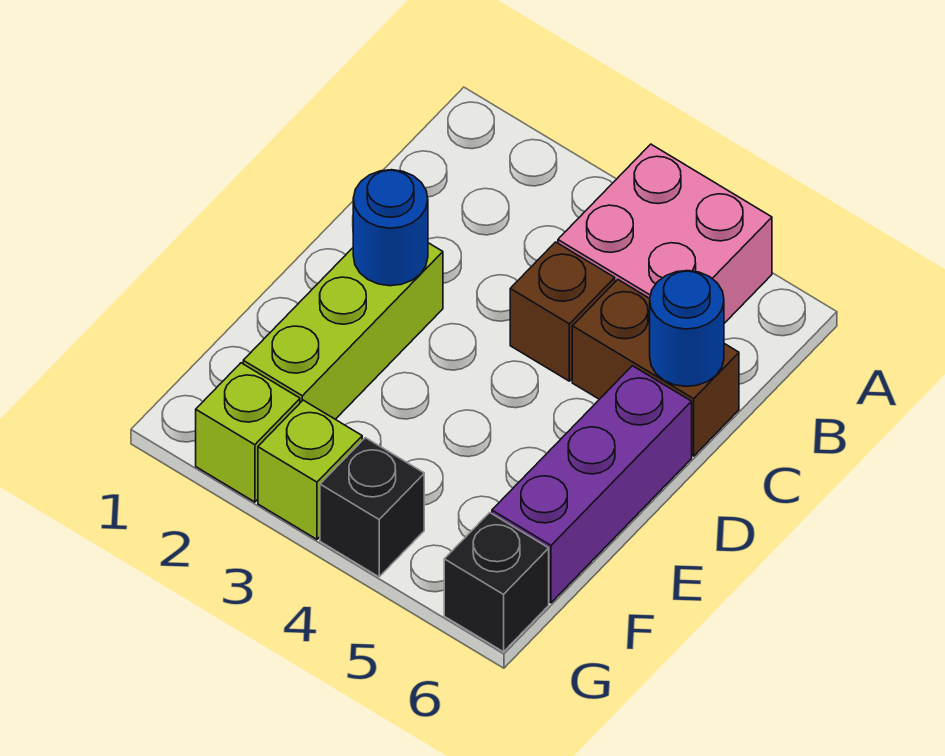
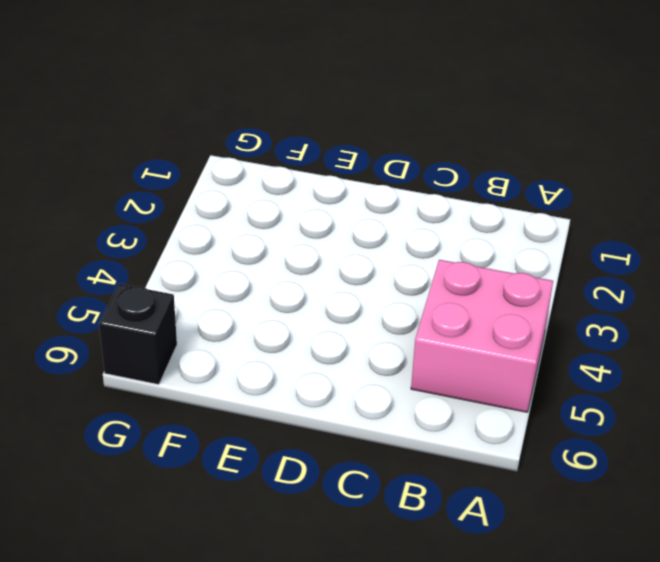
none -> brown 1x1 brick [510,242,615,381]
none -> brown 1x2 brick [572,280,739,456]

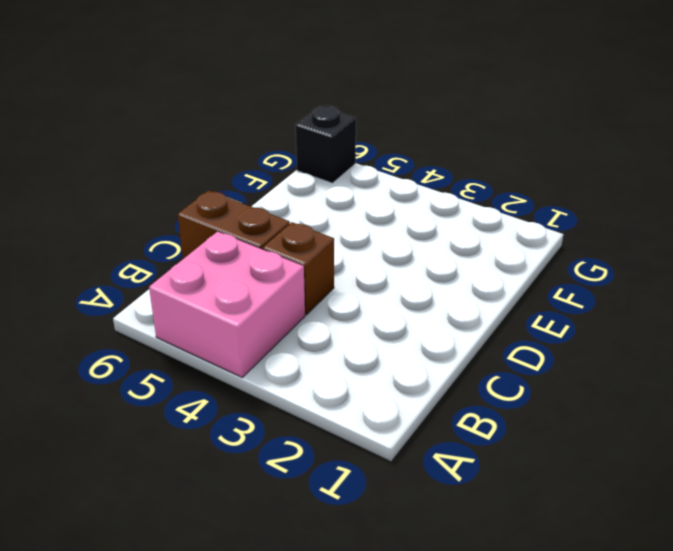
none -> lime 1x3 brick [243,243,443,419]
none -> purple 1x3 brick [492,366,692,603]

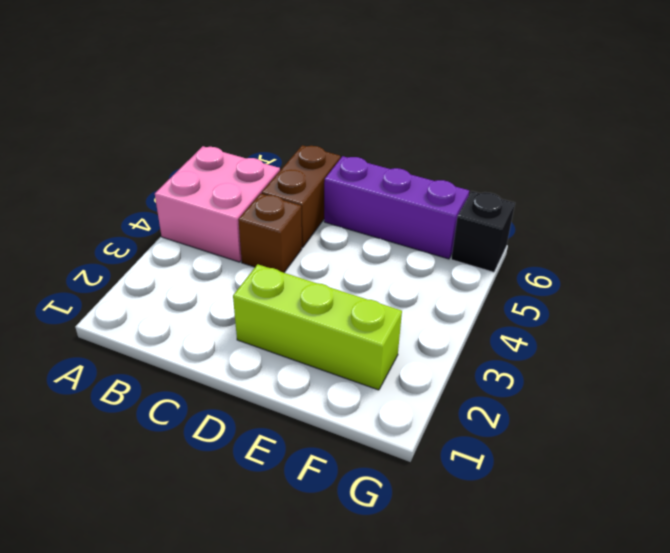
none -> lime 1x1 brick [196,363,300,502]
none -> lime 1x1 brick [258,400,362,539]

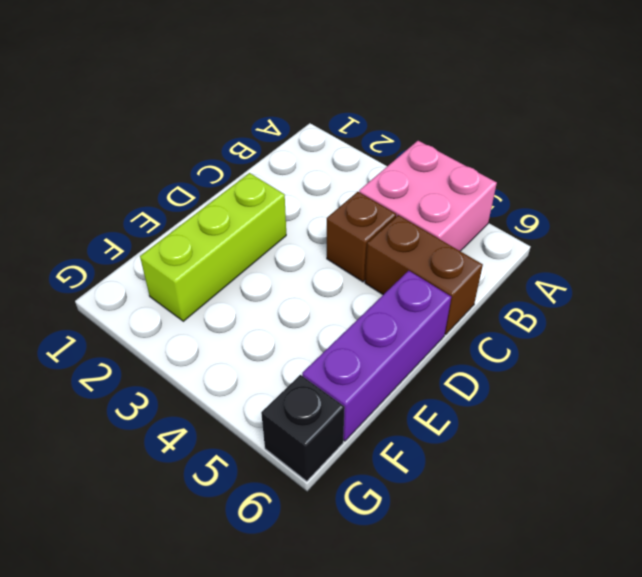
none -> lime 1x1 brick [196,363,300,502]
none -> lime 1x1 brick [258,400,362,539]

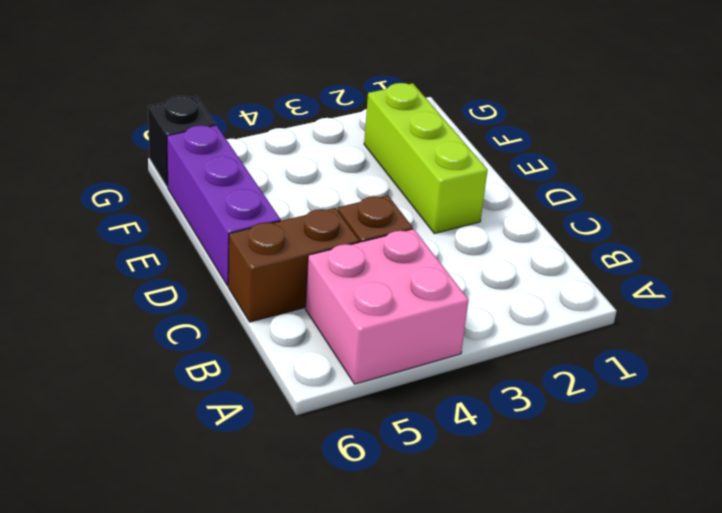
none -> lime 1x1 brick [196,363,300,502]
none -> lime 1x1 brick [258,400,362,539]

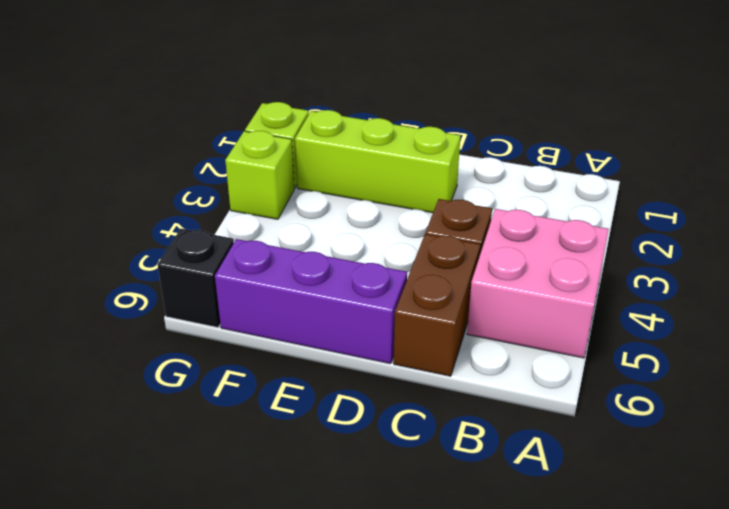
none -> black 1x1 brick [320,438,424,577]
none -> blue 1x1 round brick [650,271,724,386]

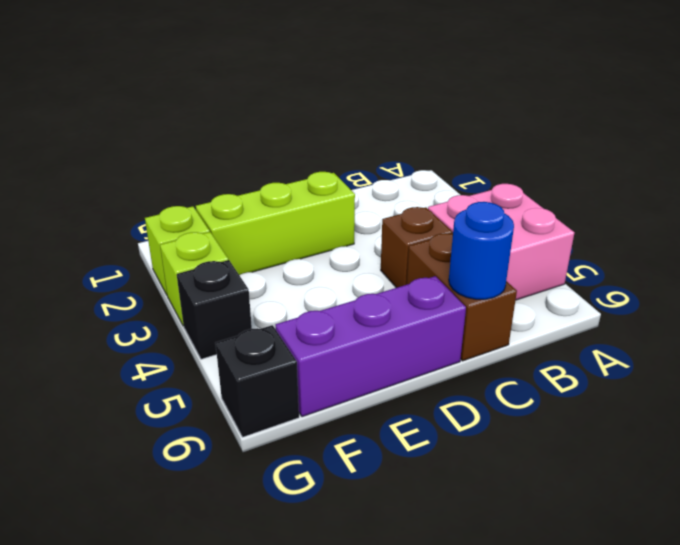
none -> blue 1x1 round brick [353,170,428,286]

